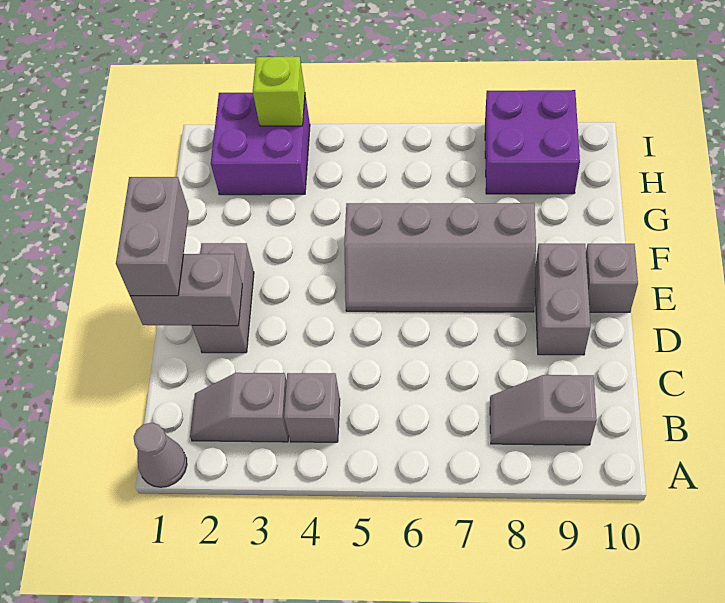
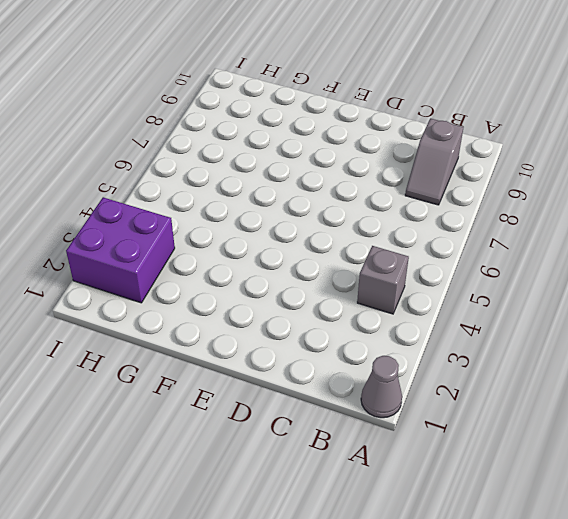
none -> grey 1x2 slope [190,373,289,442]
none -> grey 1x2 brick [192,243,254,353]
none -> grey 1x2 brick [535,244,591,355]

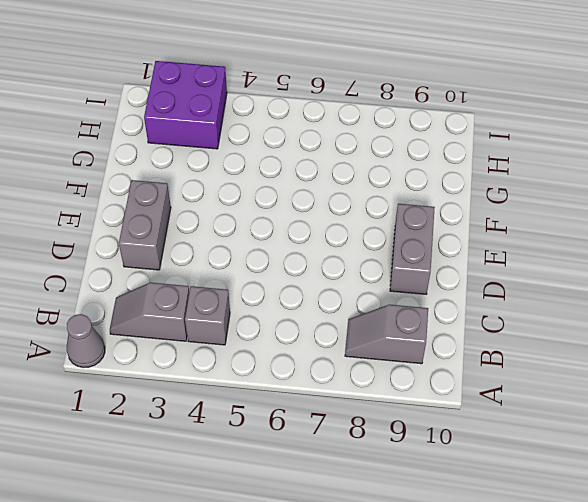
none -> grey 2x4 slope [344,203,536,312]
none -> grey 1x1 brick [586,244,638,312]
none -> purple 2x2 brick [485,90,580,194]

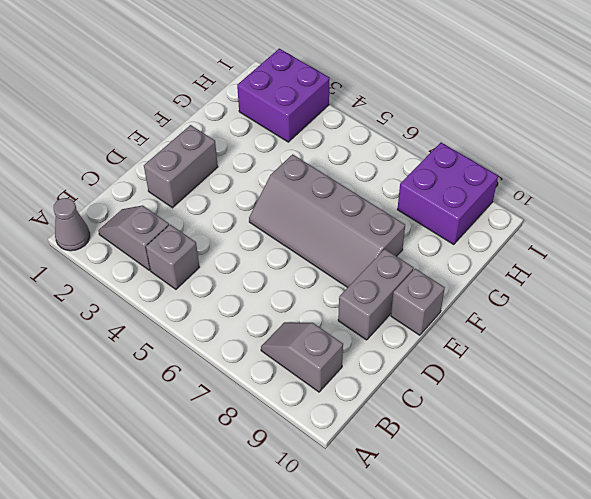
none -> grey 1x2 brick [130,254,242,326]
none -> lime 1x1 brick [253,57,305,126]
none -> grey 1x2 brick [116,177,189,296]

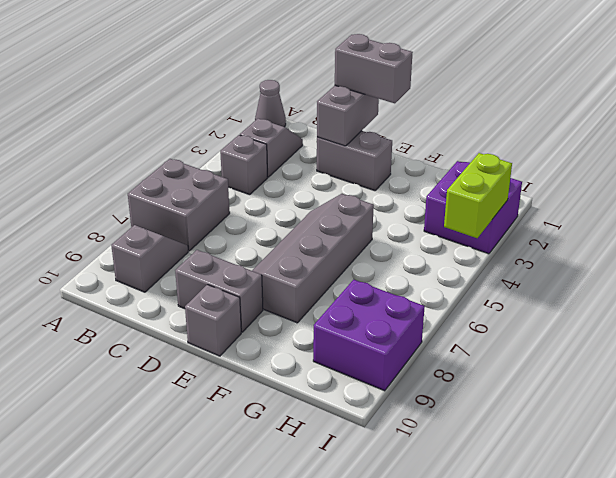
grey 2x2 brick [128,159,230,251] -> none
lime 1x2 brick [444,153,512,238] -> lime 1x1 brick [253,57,305,126]

